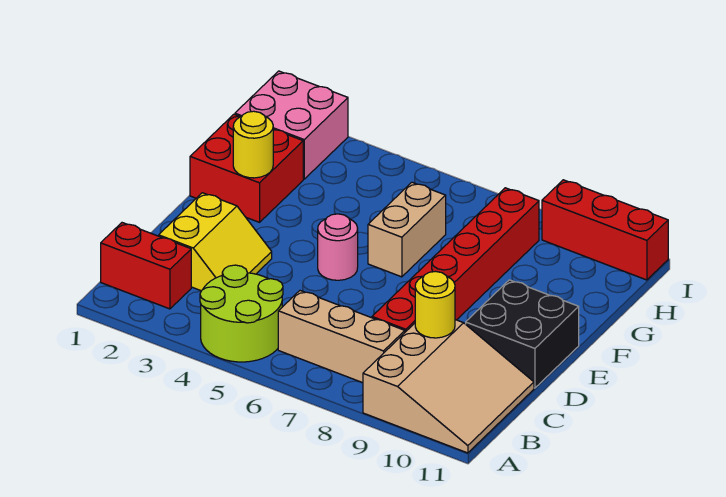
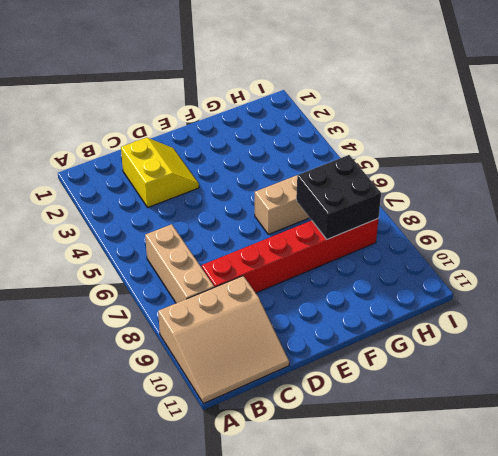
yellow 2x2 slope [121,138,199,207] -> yellow 2x2 slope turned to [159,193,272,291]
black 2x2 brick [296,155,381,239] -> black 2x2 brick moved to [466,280,579,388]
none -> lime 2x2 round brick [200,265,283,362]
none -> red 1x2 brick [101,223,191,309]
none -> pink 1x1 round brick [318,214,358,280]

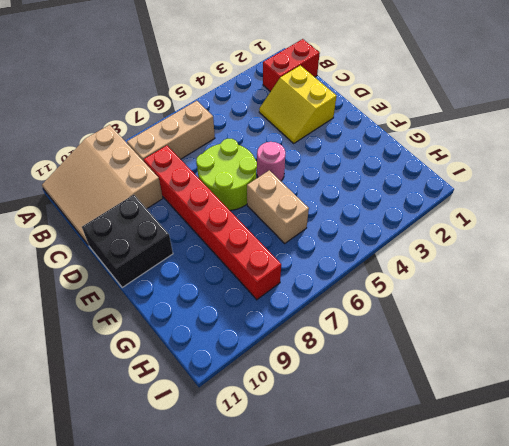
lime 2x2 round brick [196,139,257,210] -> lime 2x2 round brick moved to [200,265,283,362]
none -> red 2x2 brick [190,114,303,222]
none -> pink 2x2 brick [235,71,348,179]
none -> red 1x3 brick [542,180,668,280]

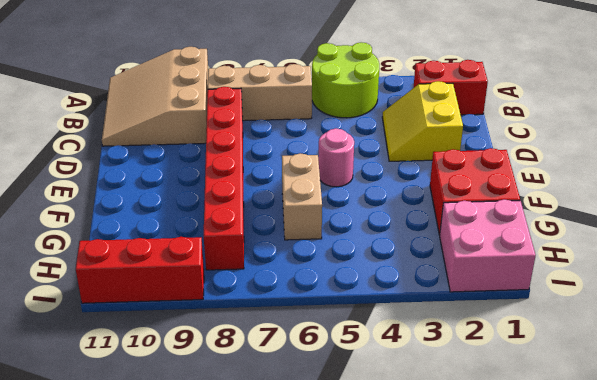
none -> black 2x2 brick [466,280,579,388]
none -> yellow 1x1 round brick [415,271,455,338]
none -> yellow 1x1 round brick [233,111,273,178]

